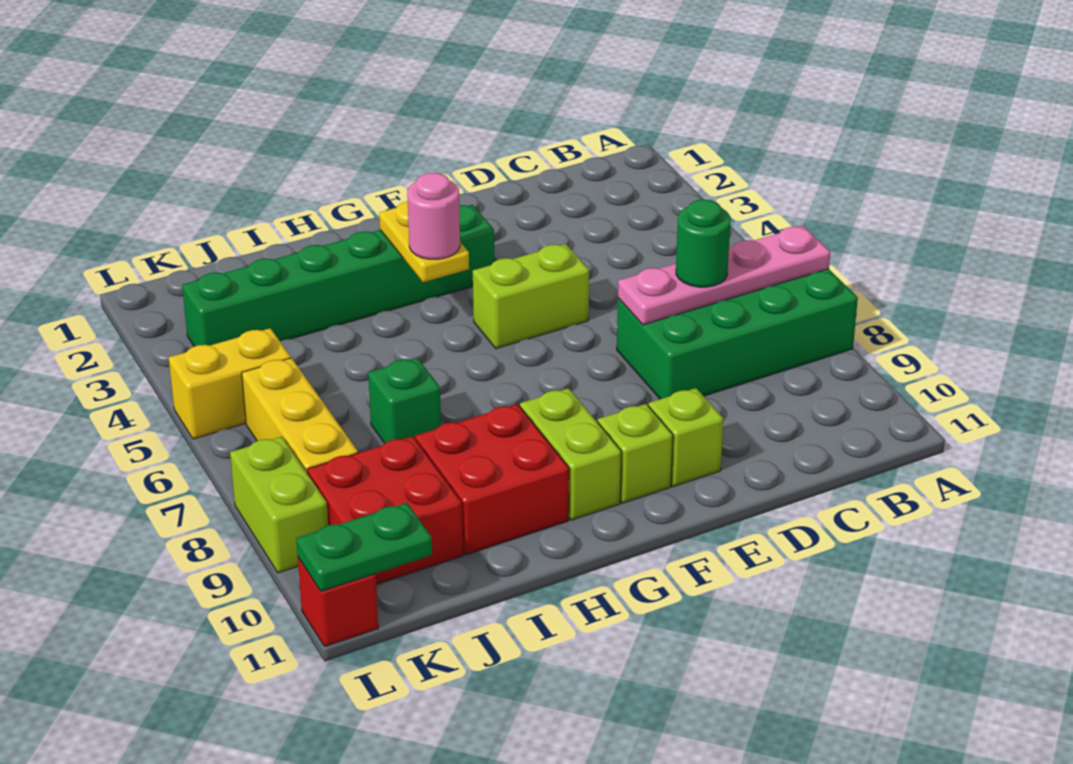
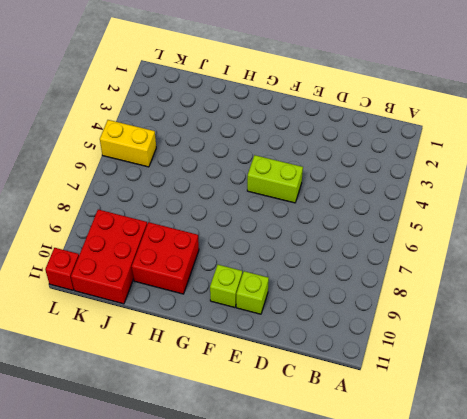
red 2x3 brick [71,210,147,304] -> red 2x2 brick [307,436,463,584]
none -> green 2x4 brick [617,269,858,399]
none -> green 1x6 brick [182,205,494,346]
none -> lime 1x2 brick [520,388,621,520]

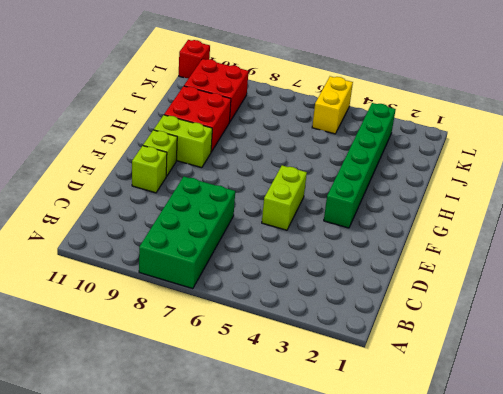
none -> green 1x1 brick [368,358,441,444]
none -> yellow 1x3 brick [242,358,358,474]
none -> lime 1x2 brick [230,437,328,573]

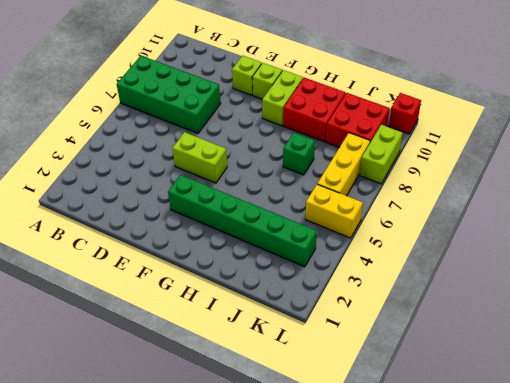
none -> pink 1x4 plate [618,226,830,325]
none -> yellow 1x2 plate [379,201,469,282]
none -> green 1x2 plate [296,503,432,591]

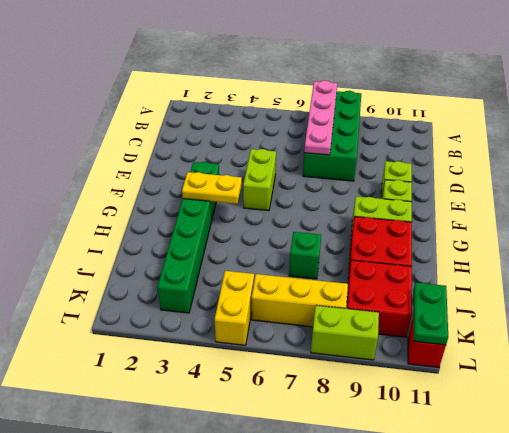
none -> green 1x1 round brick [676,199,730,287]
none -> pink 1x1 round brick [407,173,460,259]

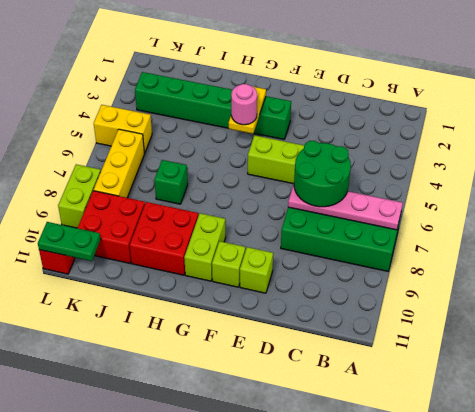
green 2x2 round brick [294,141,351,207] -> green 1x1 round brick [676,199,730,287]

